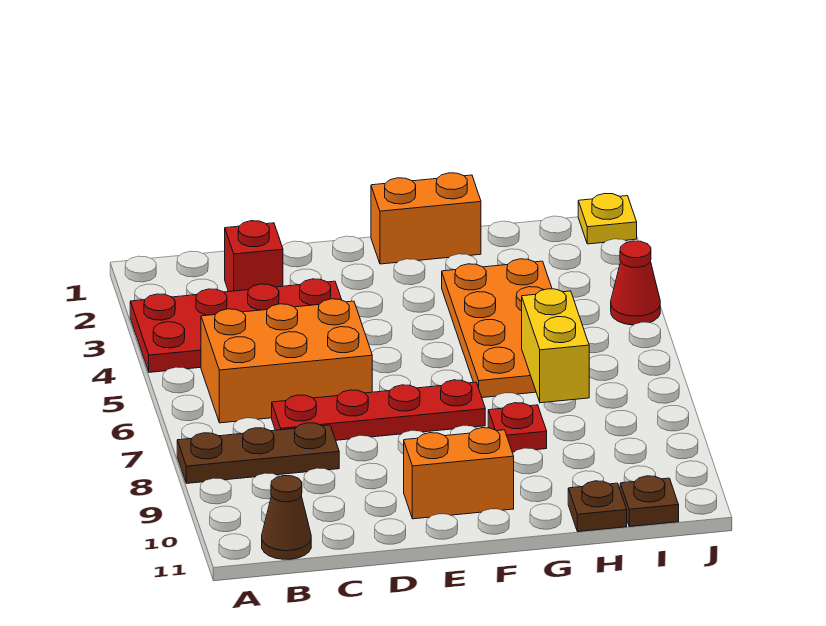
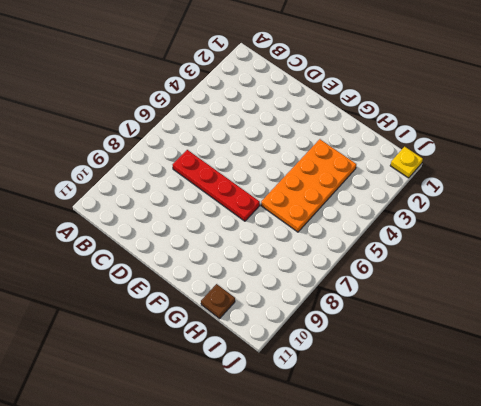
none -> red 2x4 plate [130,279,342,372]
none -> brown 1x3 plate [177,423,339,483]
none -> orange 2x3 brick [201,299,372,423]

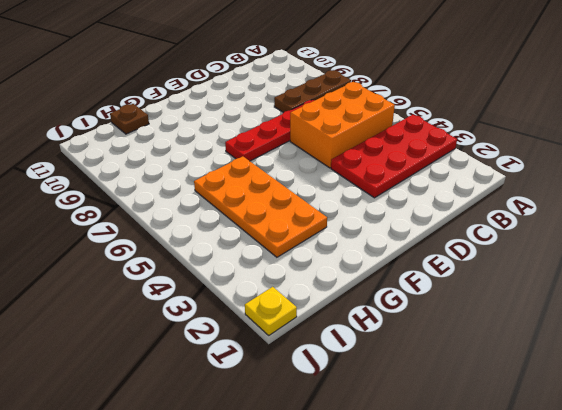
none -> brown 1x1 cone [262,476,311,559]
none -> red 1x1 brick [225,221,283,292]
none -> orange 1x2 brick [404,428,514,519]

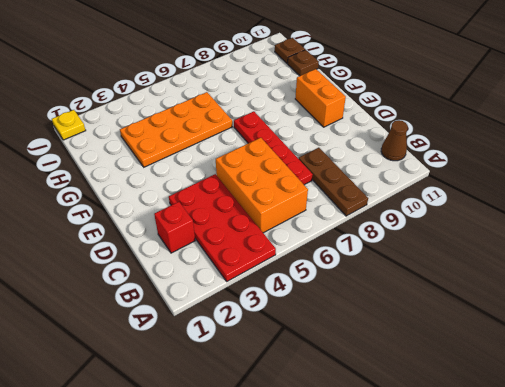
none -> orange 1x2 brick [371,173,481,264]
none -> red 1x1 plate [488,403,547,452]
none -> red 1x1 cone [611,241,660,325]

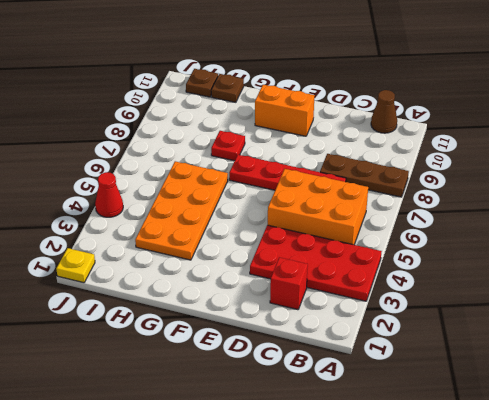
none -> orange 1x2 brick [371,173,481,264]
none -> yellow 1x2 brick [522,289,589,403]

